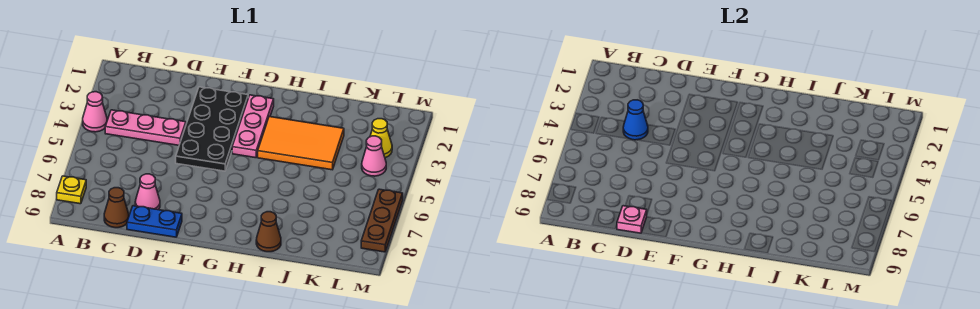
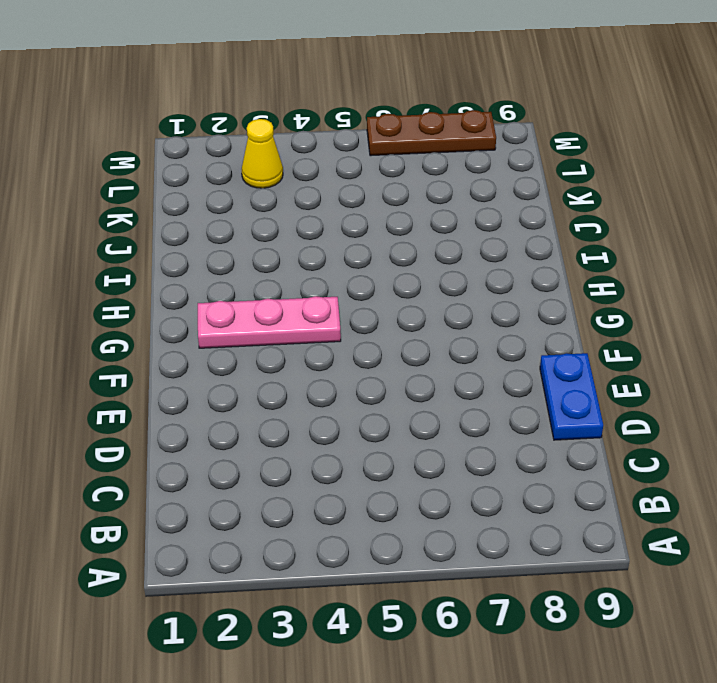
none -> pink 1x1 cone [83,92,107,132]
none -> yellow 1x1 plate [57,176,86,204]
none -> pink 1x3 plate [105,110,186,145]

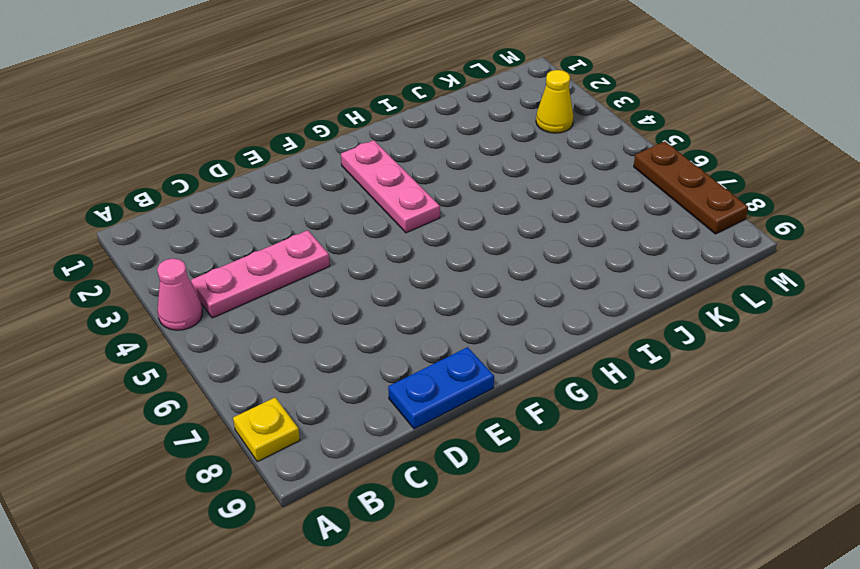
none -> brown 1x1 cone [104,188,129,228]
none -> pink 1x1 cone [135,174,160,210]
none -> black 2x4 plate [176,87,248,171]

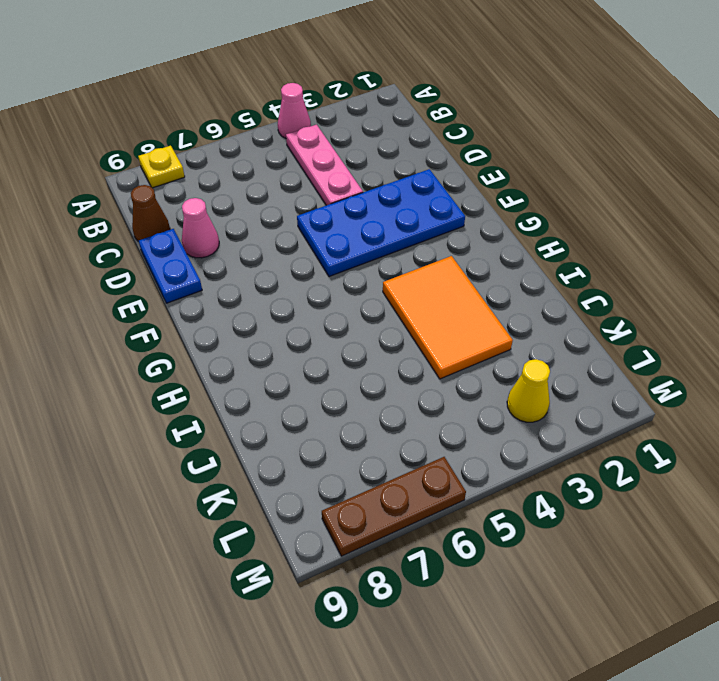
blue 2x4 plate [297,169,465,277] -> black 2x4 plate [176,87,248,171]
none -> pink 1x3 plate [232,95,274,158]
none -> brown 1x1 cone [256,212,281,252]
none -> pink 1x1 cone [362,136,386,176]

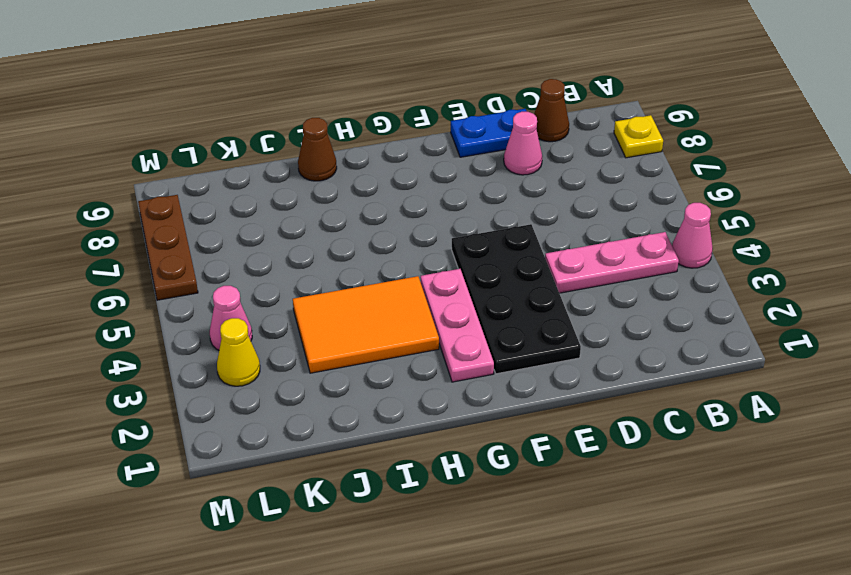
none -> blue 1x1 cone [623,100,648,140]
none -> pink 1x1 plate [617,206,647,233]

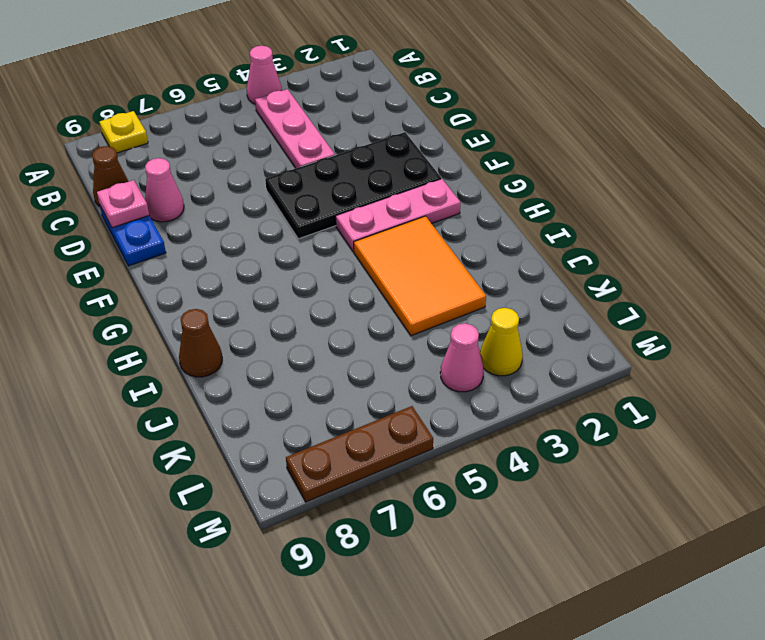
none -> blue 1x1 cone [623,100,648,140]

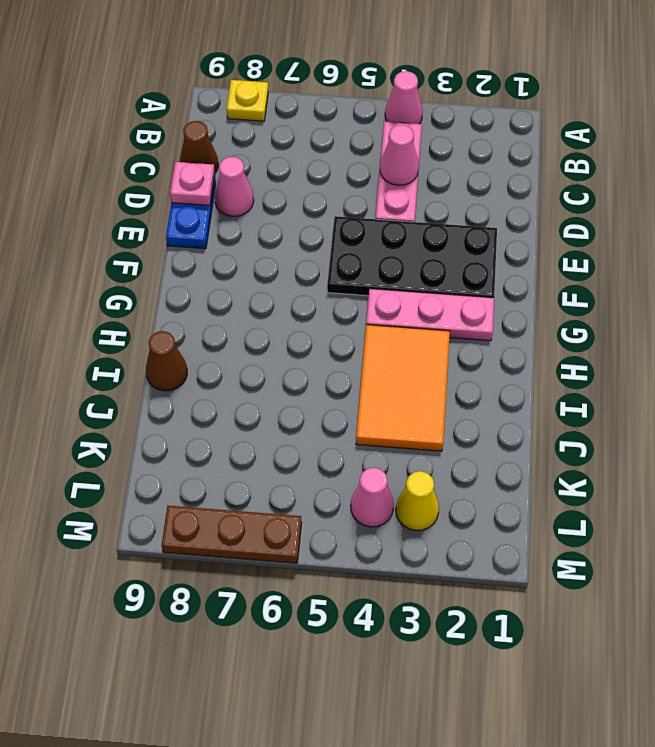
pink 1x1 cone [380,125,419,185] -> blue 1x1 cone [623,100,648,140]

